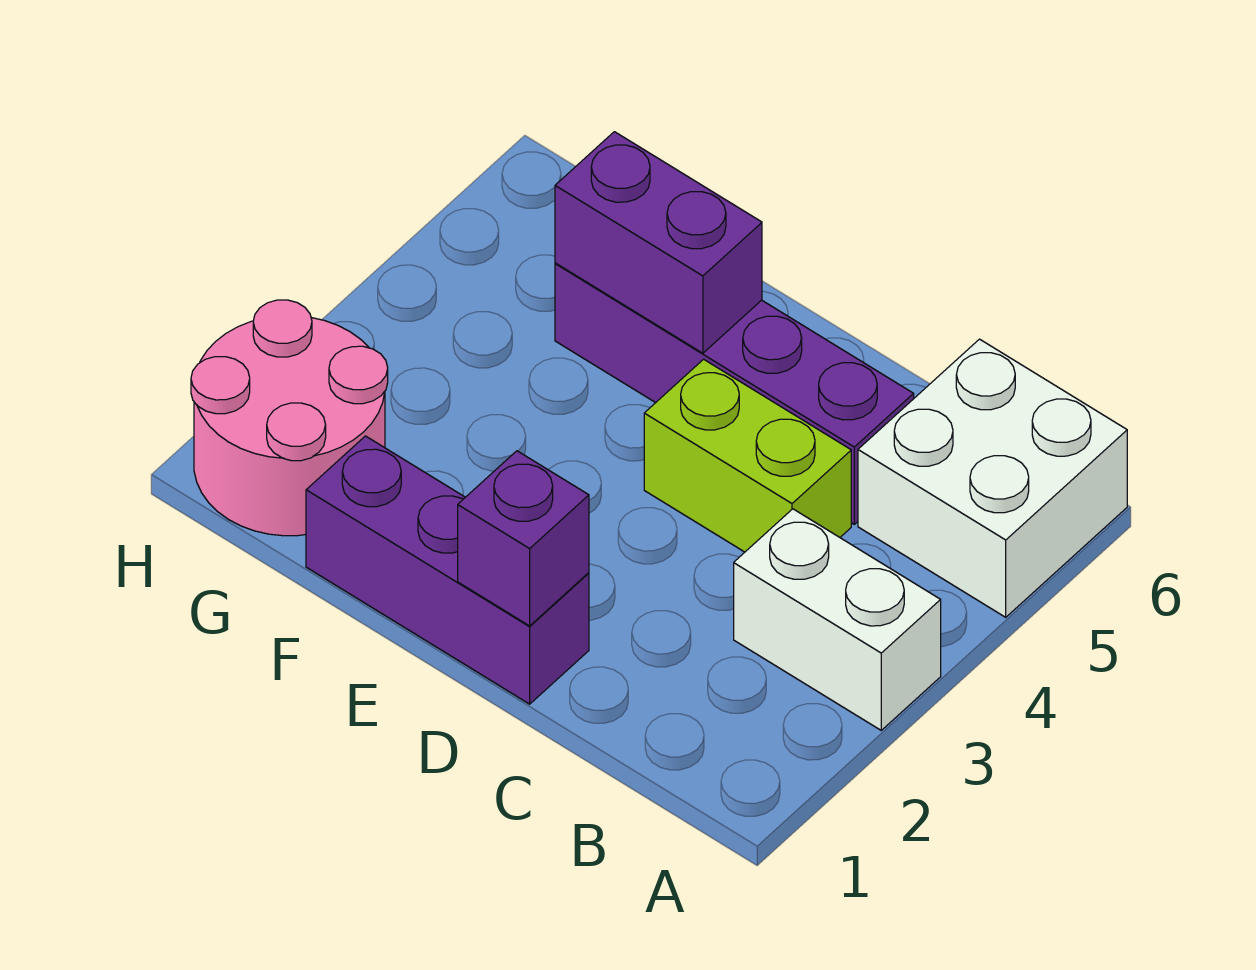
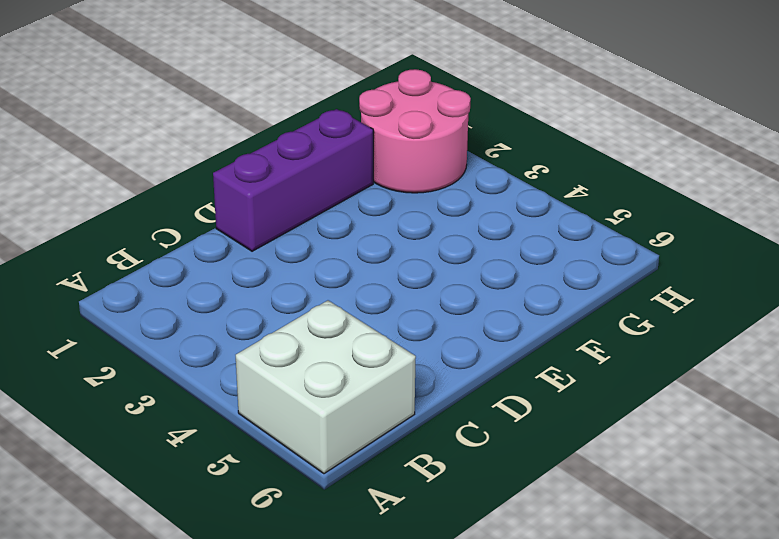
none -> white 1x2 brick [734,509,941,730]
none -> lime 1x2 brick [644,359,851,552]

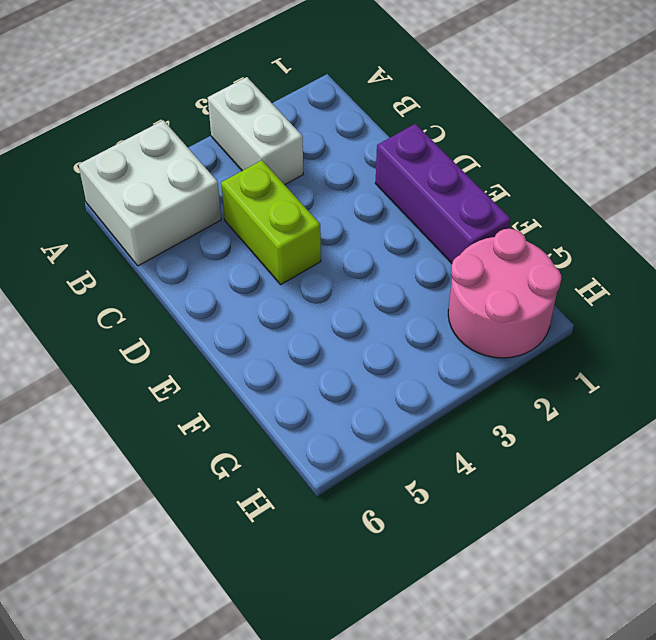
none -> purple 1x4 brick [555,263,914,524]
none -> purple 1x1 brick [458,451,589,626]

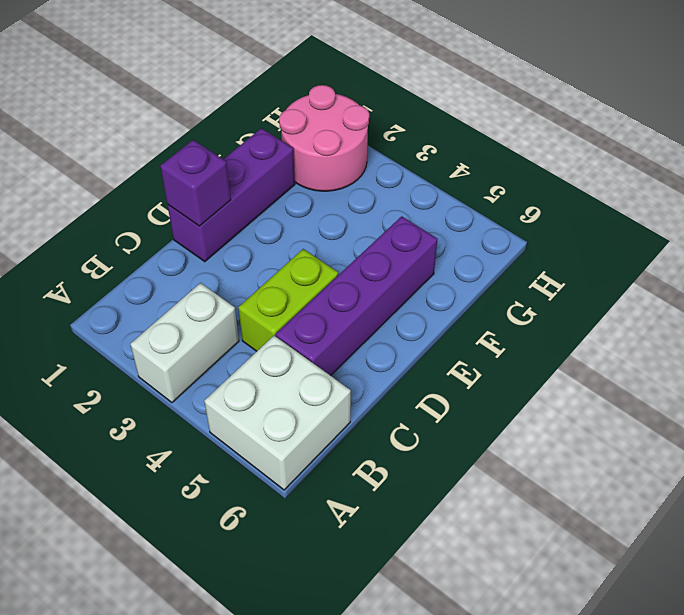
none -> purple 1x2 brick [555,132,762,353]

